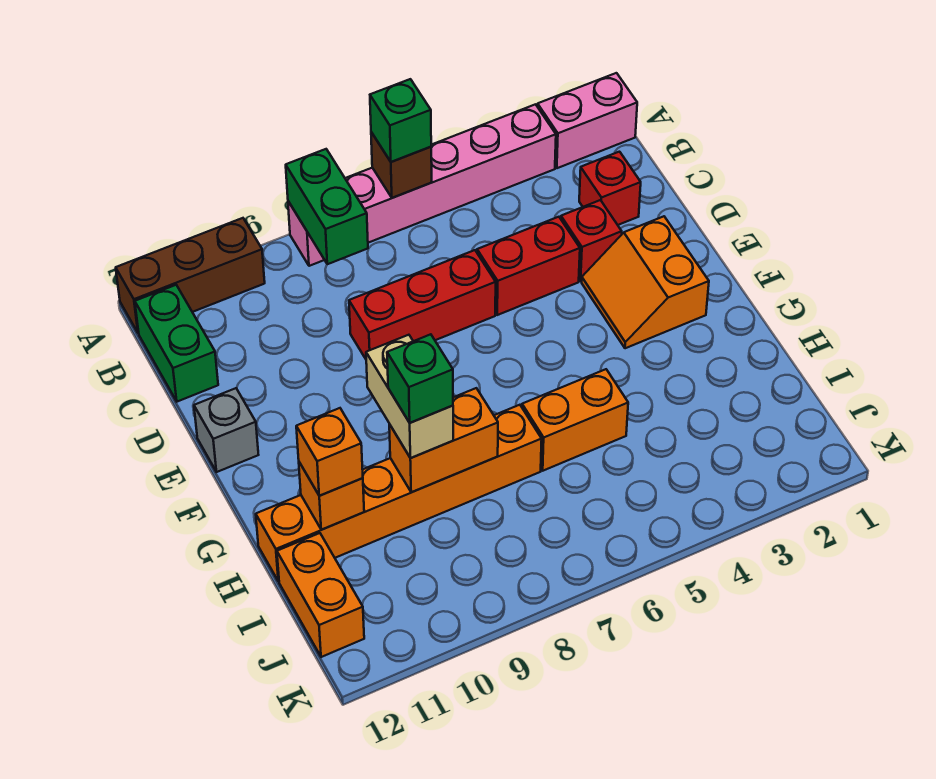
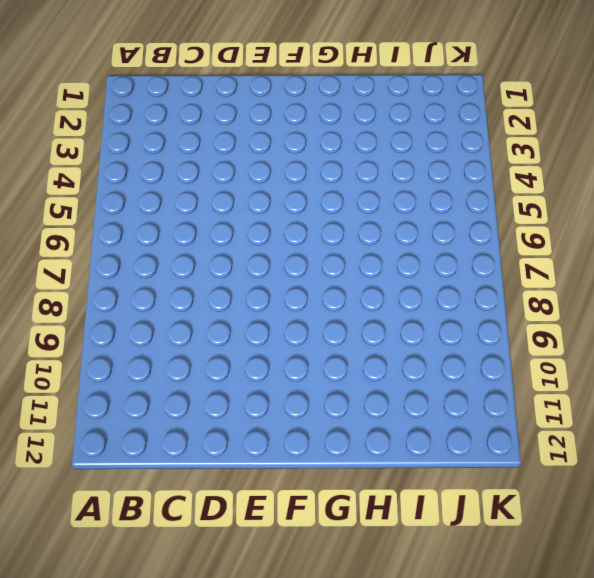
none -> pink 1x2 brick [538,73,637,168]
none -> pink 1x6 brick [288,104,556,266]
none -> brown 1x3 brick [116,218,265,333]

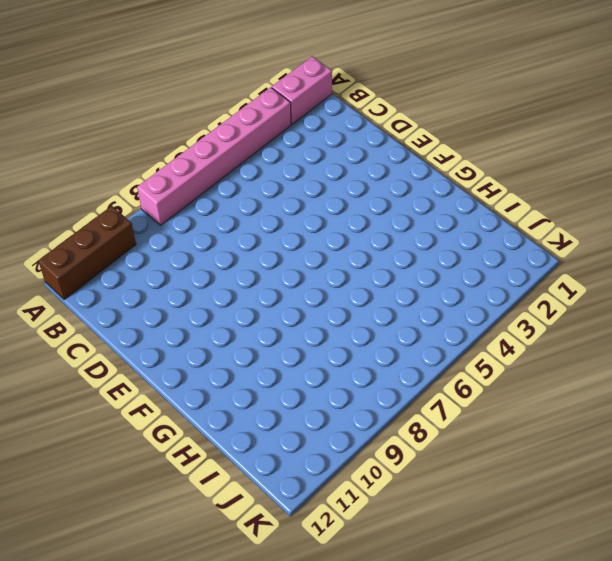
none -> green 1x2 brick [135,285,218,402]
none -> red 1x1 brick [579,152,641,225]
none -> red 1x1 brick [561,200,622,281]

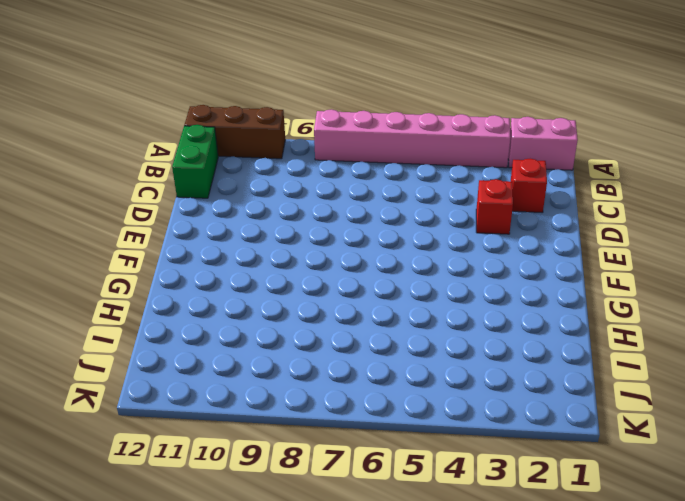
none -> red 1x2 brick [477,217,580,315]
none -> red 1x3 brick [349,250,496,359]
none -> orange 2x2 slope [582,216,709,348]

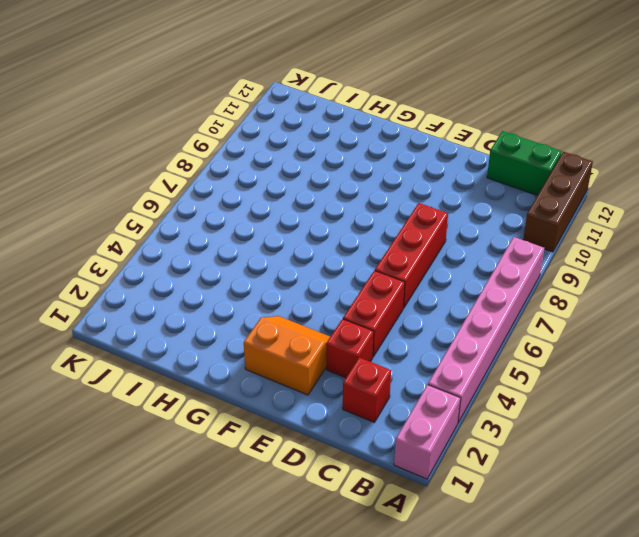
none -> grey 1x1 brick [194,388,258,472]
none -> orange 1x2 brick [522,369,628,471]
none -> orange 1x6 brick [256,405,542,581]

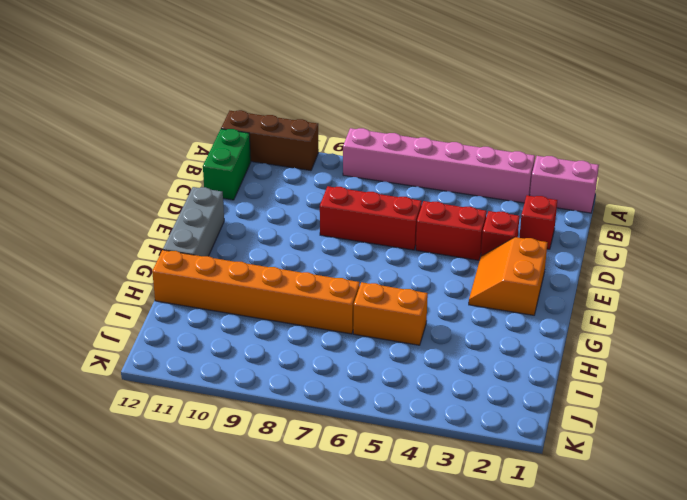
grey 1x3 brick [163,187,224,256] -> grey 1x1 brick [194,388,258,472]
none -> orange 1x2 brick [277,533,364,657]
none -> brown 1x1 brick [371,132,432,198]
none -> green 1x2 brick [286,149,368,264]

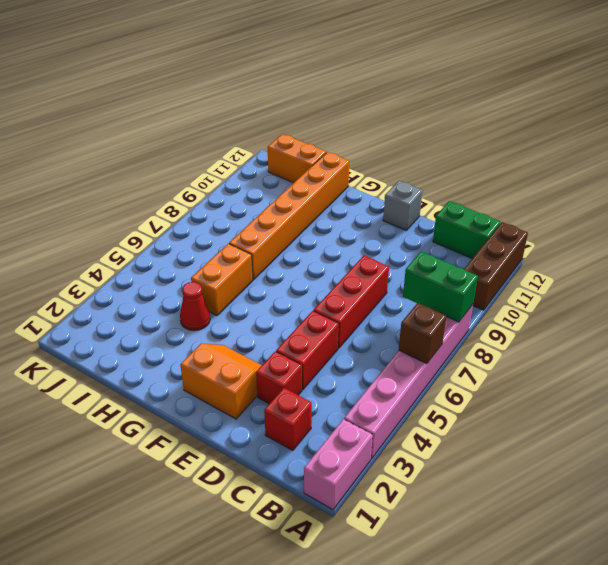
red 1x1 cone [180,282,210,331] -> none
none -> orange 1x2 brick [389,388,498,492]
none -> orange 1x1 brick [299,462,364,530]
none -> green 1x1 brick [370,79,431,162]

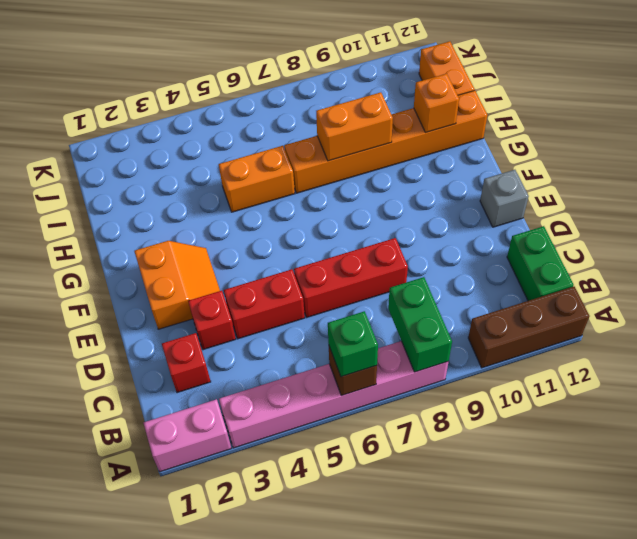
none -> tan 1x2 brick [366,335,453,458]
none -> orange 1x1 brick [296,408,363,496]
none -> green 1x1 brick [387,334,453,423]

